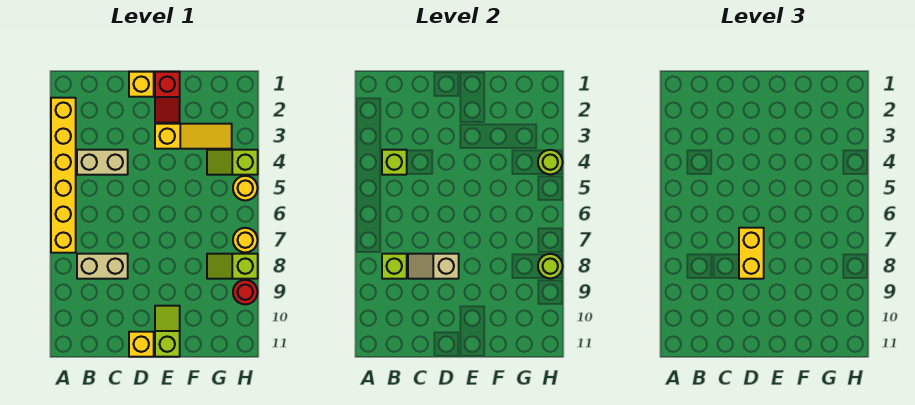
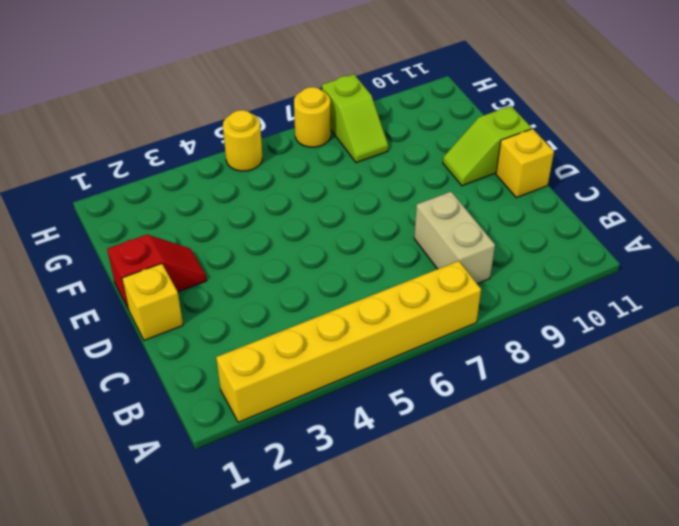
none -> tan 1x2 brick [77,150,128,175]
none -> yellow 1x3 slope [155,124,232,149]
none -> lime 1x2 slope [207,150,258,175]

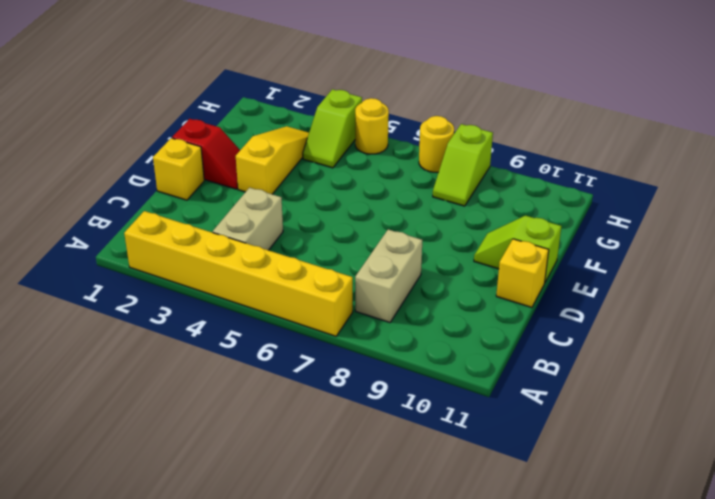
none -> red 1x1 round brick [233,280,258,305]
none -> lime 1x1 brick [382,150,407,175]
none -> lime 1x1 brick [382,254,407,279]

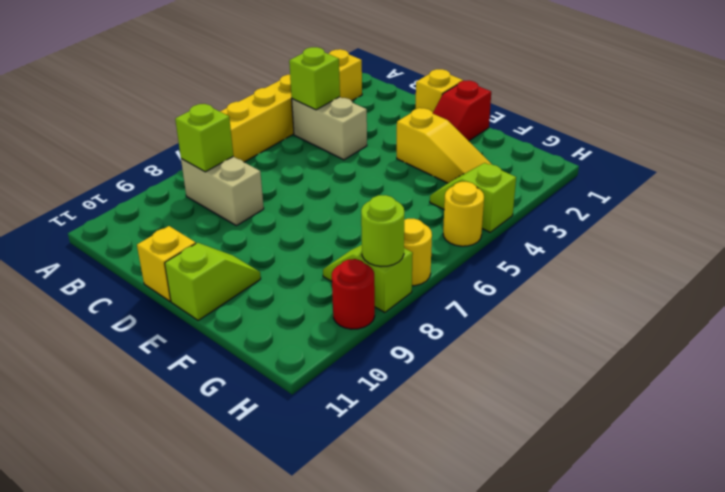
none -> tan 1x2 slope [408,254,459,279]
none -> lime 1x1 round brick [538,150,563,175]
none -> yellow 1x2 brick [739,228,764,279]

